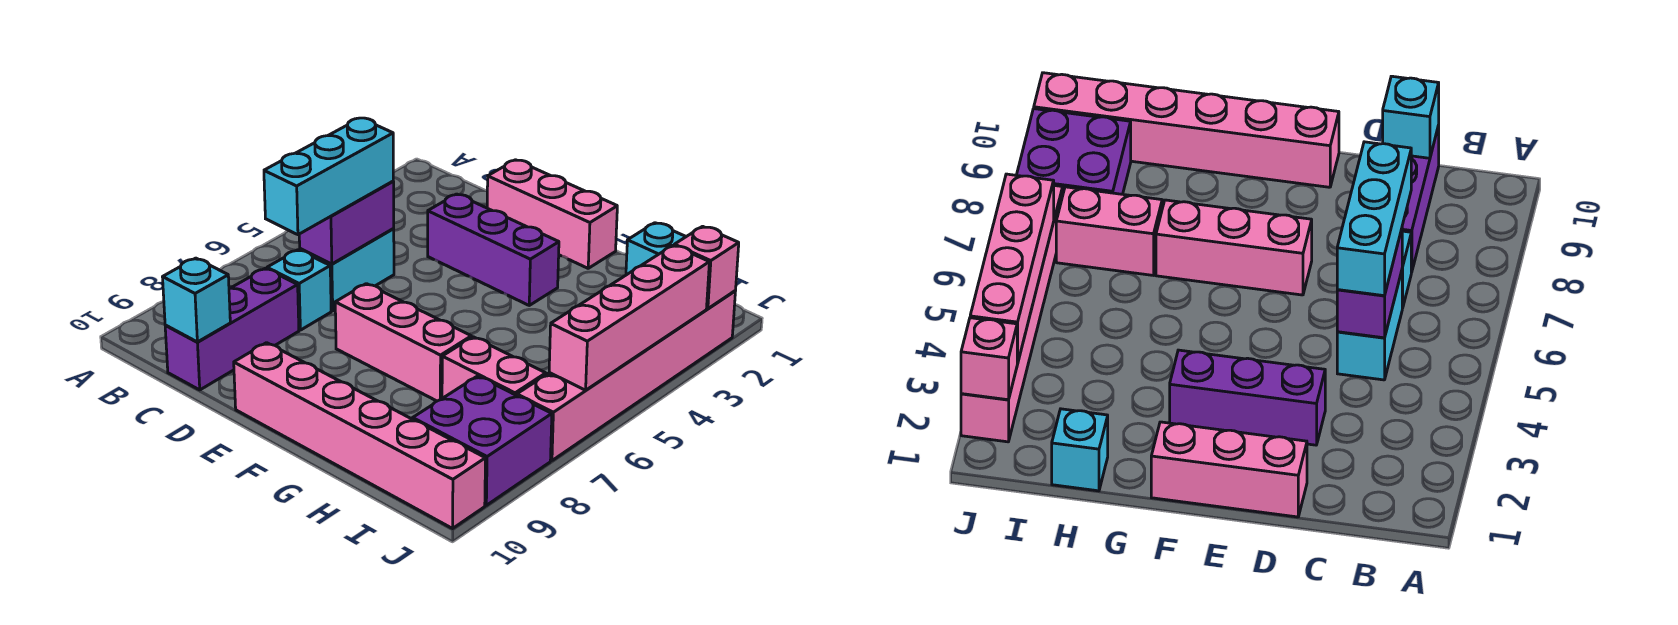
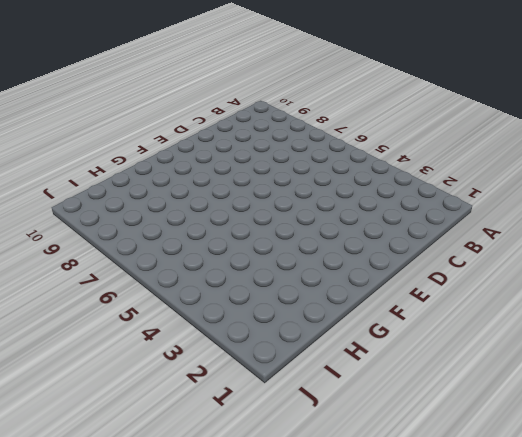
none -> cyan 1x2 brick [300,229,394,311]
none -> cyan 1x1 brick [267,250,331,330]
none -> purple 1x3 brick [165,268,299,390]

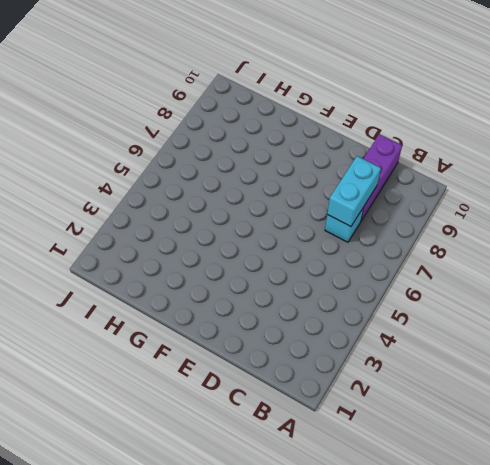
cyan 1x2 brick [327,156,381,227] -> cyan 1x2 brick moved to [300,229,394,311]
none -> pink 1x3 brick [487,160,617,268]
none -> purple 1x3 brick [428,194,559,305]
none -> pink 1x3 brick [335,284,471,401]

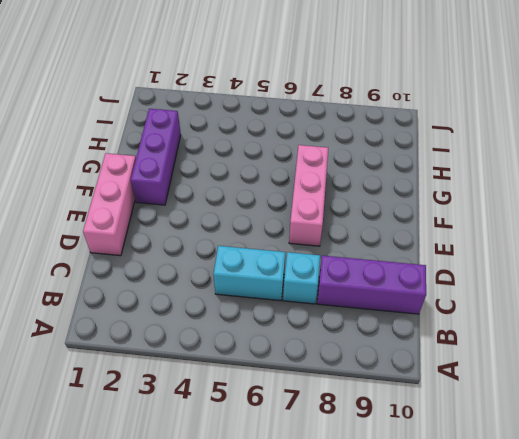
purple 1x3 brick [131,109,181,205] -> purple 1x3 brick moved to [428,194,559,305]
none -> pink 1x6 brick [234,343,485,528]
none -> cyan 1x1 brick [626,223,686,275]
none -> pink 1x2 brick [442,337,546,398]

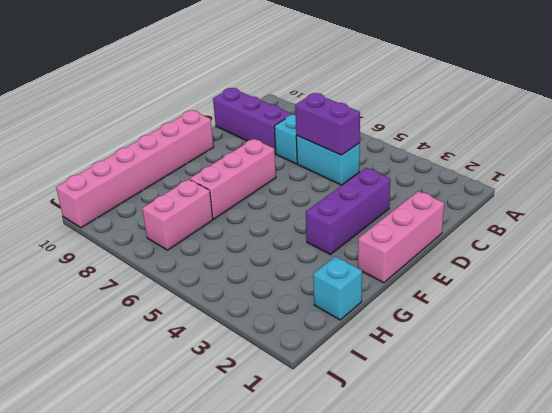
none -> purple 2x2 brick [413,376,552,505]
none -> pink 1x6 brick [517,291,735,461]
none -> cyan 1x1 brick [163,258,230,342]

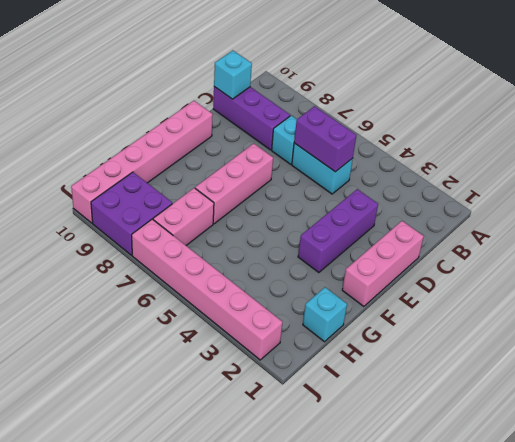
none -> pink 1x1 brick [674,226,739,309]
none -> pink 1x4 brick [549,245,709,390]
none -> cyan 1x3 brick [264,118,393,235]

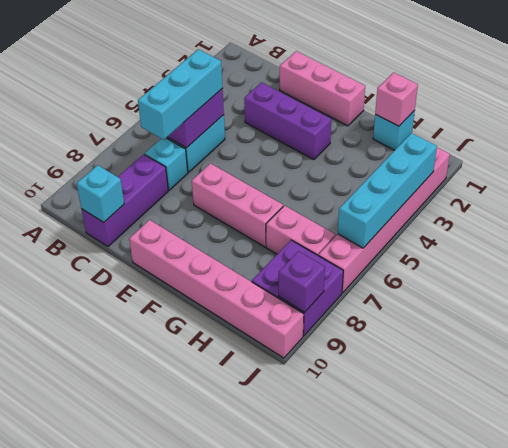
pink 1x1 brick [375,72,418,126] -> pink 1x1 brick moved to [674,226,739,309]
cyan 1x4 brick [338,133,437,248] -> pink 1x4 brick [549,245,709,390]
purple 1x1 brick [279,251,325,312] -> none

